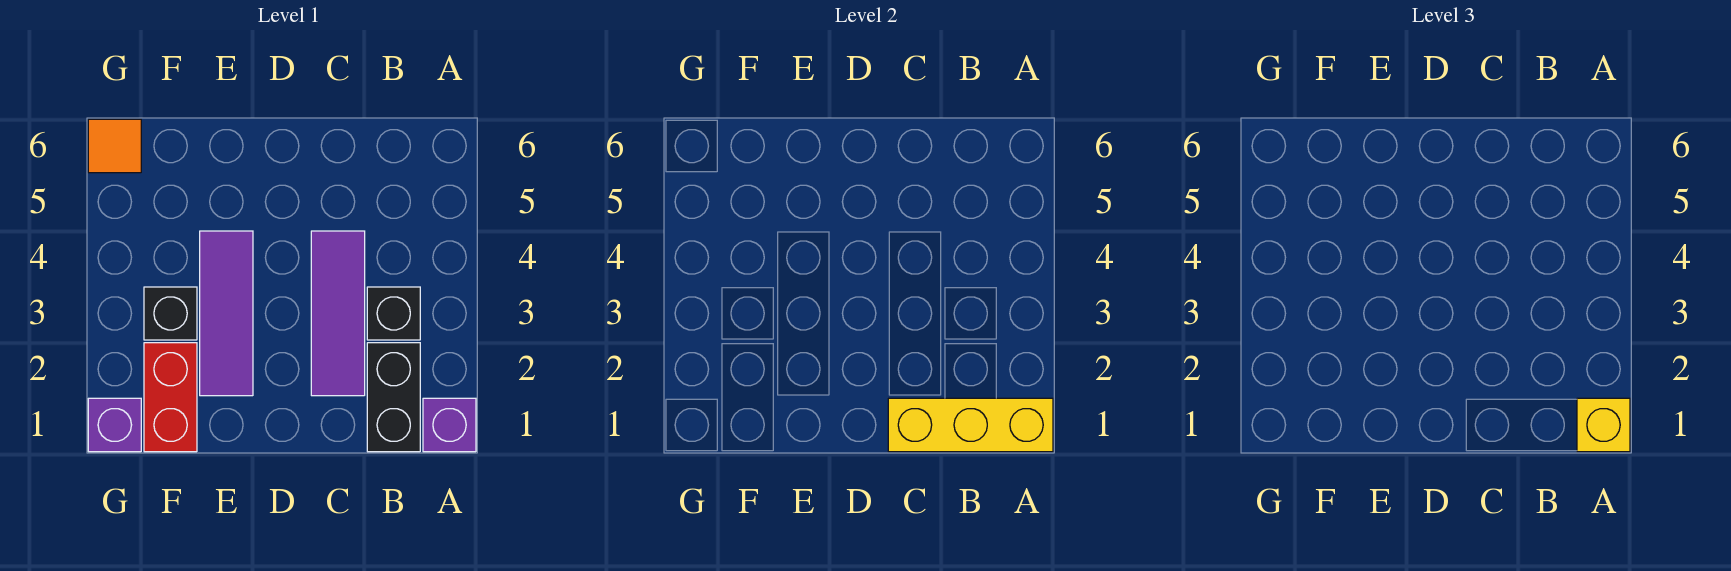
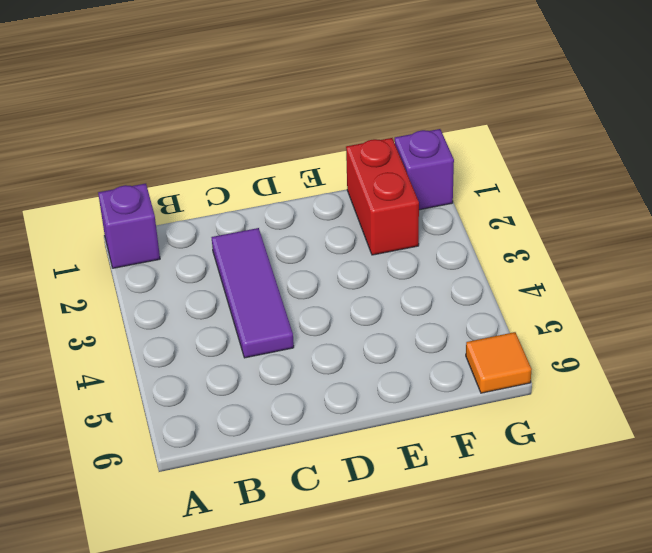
none -> black 1x2 brick [367,343,420,452]
none -> black 1x1 brick [367,287,420,340]

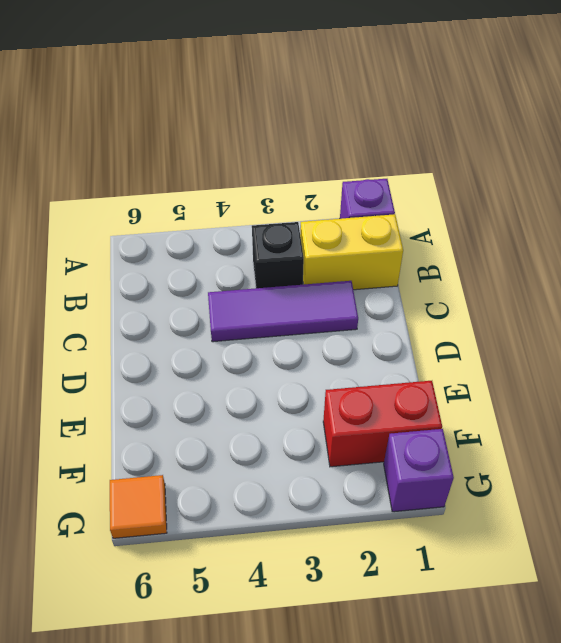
yellow 1x2 brick [300,214,403,290] -> black 1x2 brick [367,343,420,452]
none -> purple 1x3 tile [200,231,253,396]
none -> black 1x1 brick [144,287,197,340]

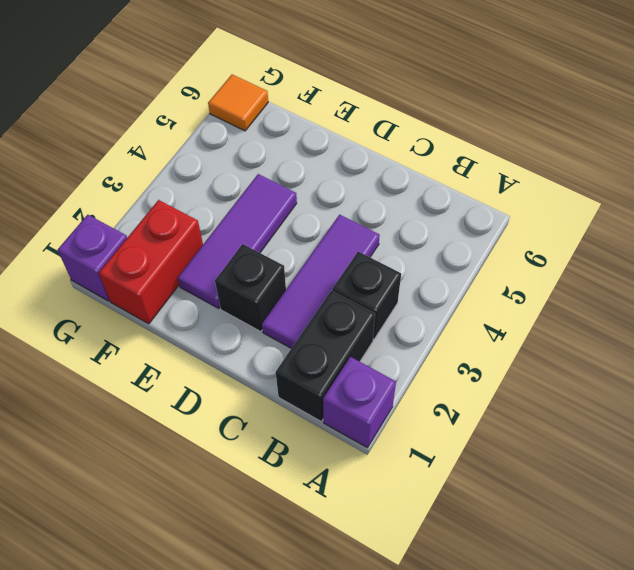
black 1x1 brick [215,244,286,332] -> black 1x1 brick moved to [144,287,197,340]
none -> yellow 1x3 brick [888,398,1053,452]
none -> yellow 1x1 brick [1577,398,1630,452]

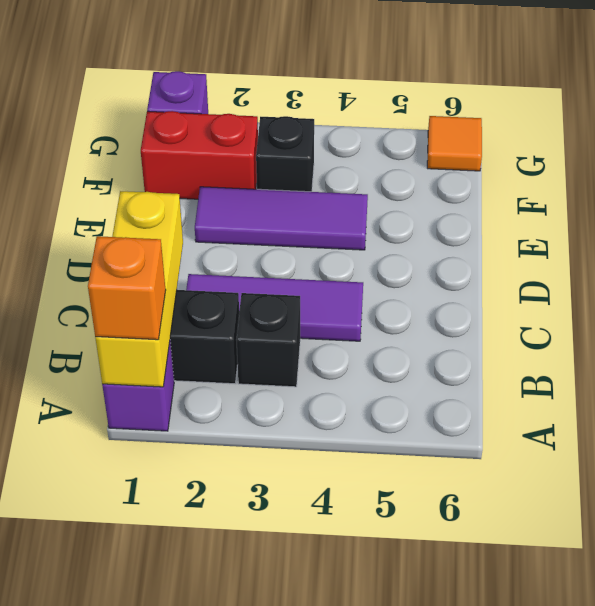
orange 1x1 brick [88,236,166,340] -> yellow 1x1 brick [1577,398,1630,452]

